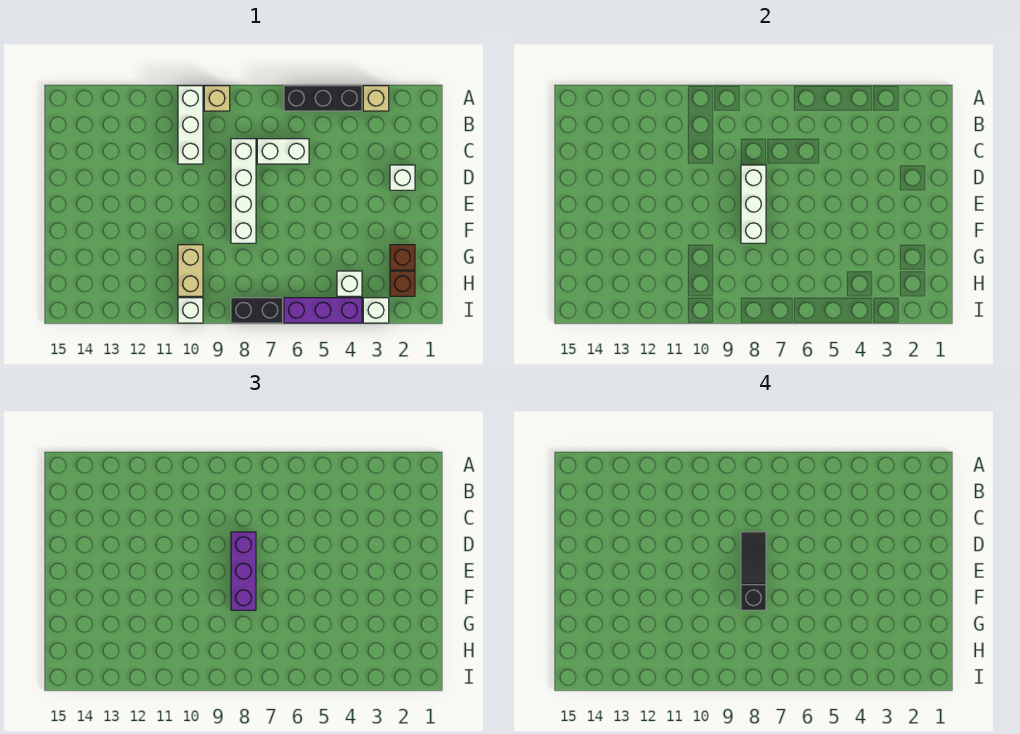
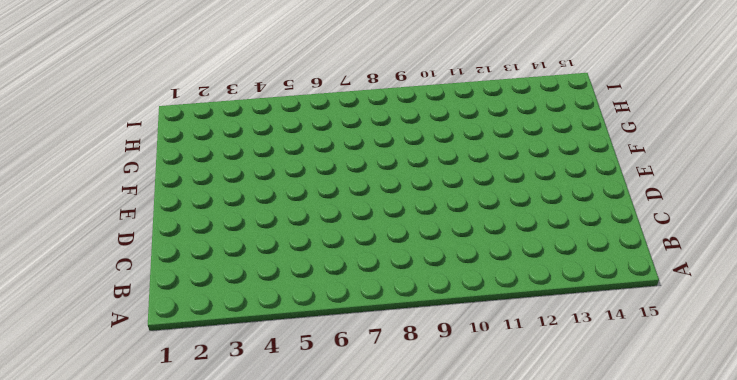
none -> tan 1x1 brick [363,86,389,111]
none -> black 1x3 brick [284,86,362,111]
none -> tan 1x1 brick [204,86,230,111]

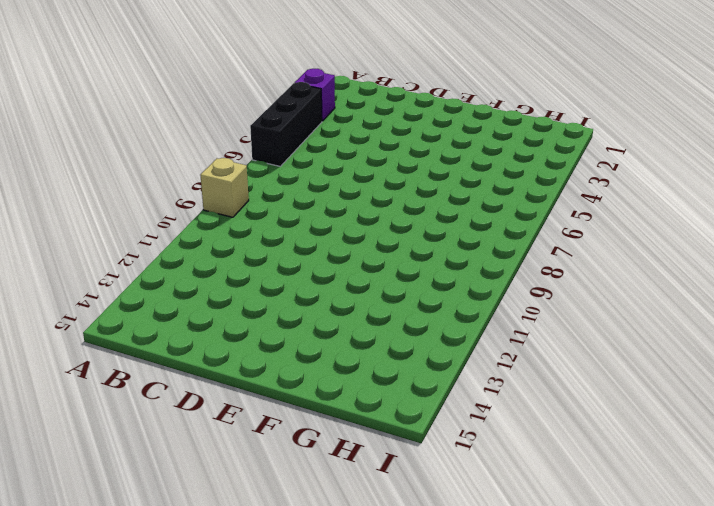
purple 1x1 brick [295,69,335,121] -> tan 1x1 brick [363,86,389,111]
none -> white 1x3 brick [178,86,203,164]
none -> white 1x2 brick [257,139,309,164]
none -> white 1x4 brick [231,139,256,243]

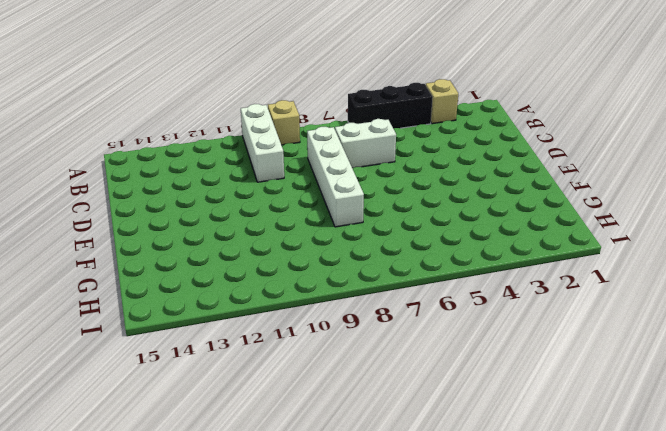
none -> white 1x1 brick [390,165,415,190]
none -> brown 1x1 brick [390,245,415,270]
none -> tan 1x2 brick [178,245,203,296]

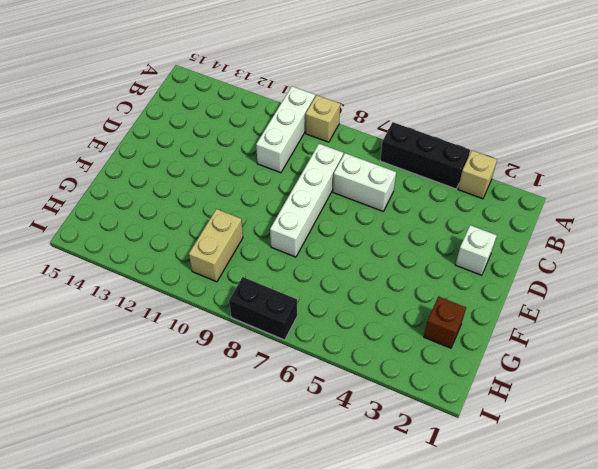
none -> brown 1x1 brick [390,271,415,296]
none -> white 1x1 brick [337,271,362,296]
none -> white 1x1 brick [363,298,389,323]

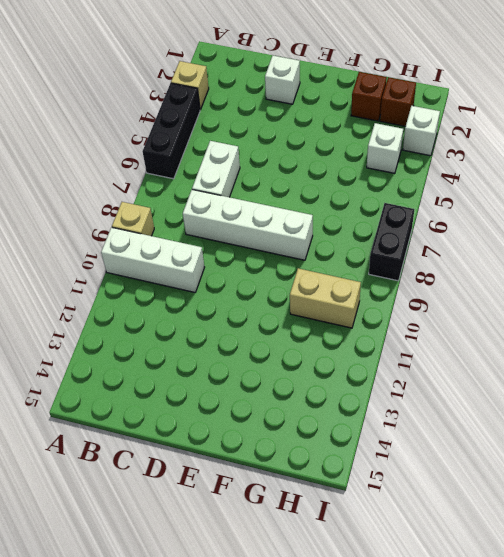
none -> purple 1x3 brick [284,298,362,323]
none -> white 1x1 brick [178,298,203,323]
none -> white 1x3 brick [741,165,766,243]

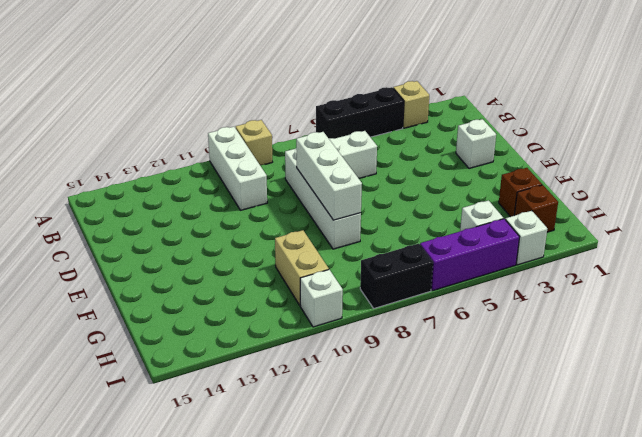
none -> purple 1x3 brick [231,532,256,610]
none -> black 1x3 slope [741,532,766,610]

